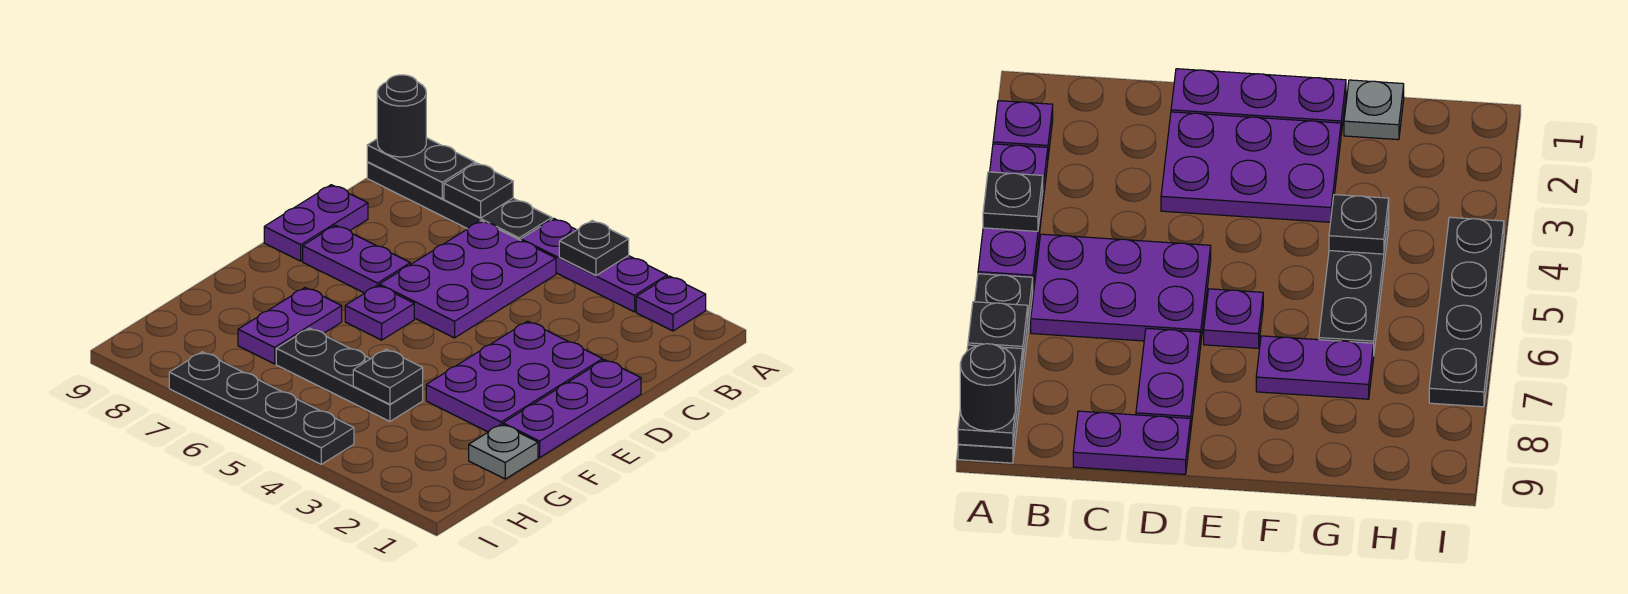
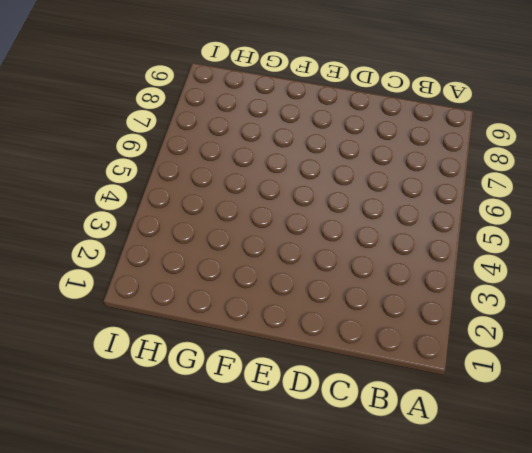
none -> purple 1x1 plate [636,276,706,331]
none -> purple 1x3 plate [521,219,667,312]
none -> black 1x4 plate [367,162,552,240]

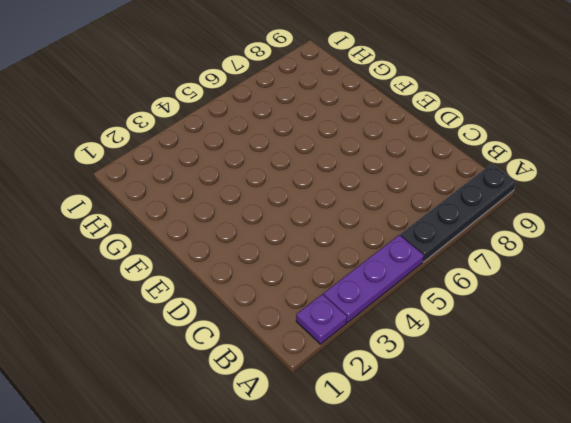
none -> purple 2x3 plate [380,221,556,338]
none -> purple 1x2 plate [264,185,368,261]
none -> purple 1x3 plate [503,360,641,458]

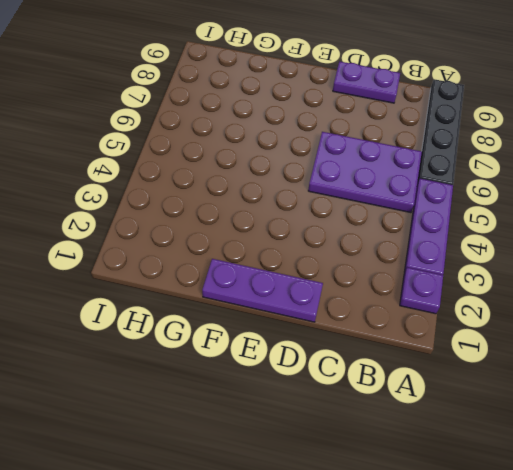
none -> purple 2x3 plate [426,321,603,432]
none -> purple 1x2 plate [303,225,410,293]
none -> purple 1x1 plate [345,285,414,340]

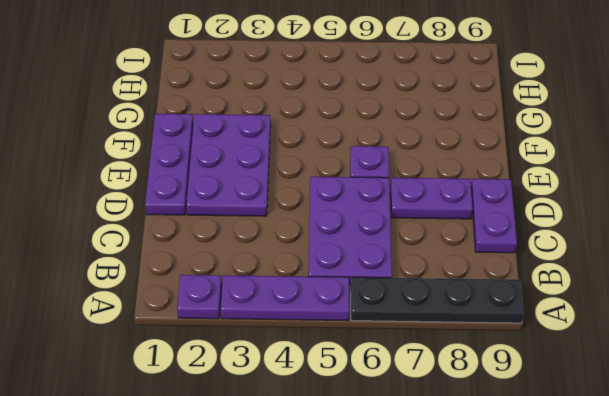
none -> purple 1x2 plate [238,288,342,364]
none -> grey 1x1 plate [469,424,538,479]
none -> black 1x3 plate [276,328,423,421]

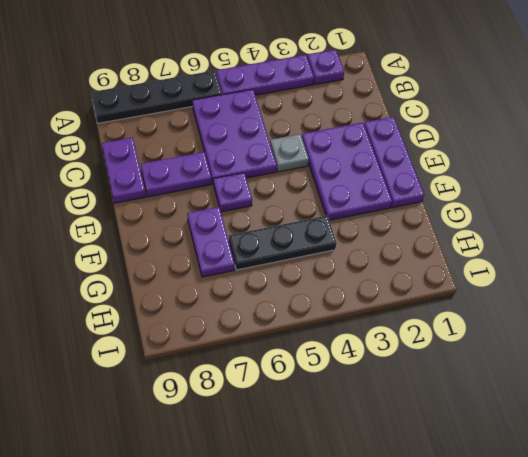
grey 1x1 plate [270,134,309,172] -> grey 1x1 plate moved to [469,424,538,479]
none -> black 1x4 plate [169,352,354,464]
none -> black 1x1 plate [559,221,629,275]
none -> black 1x1 plate [444,163,513,218]

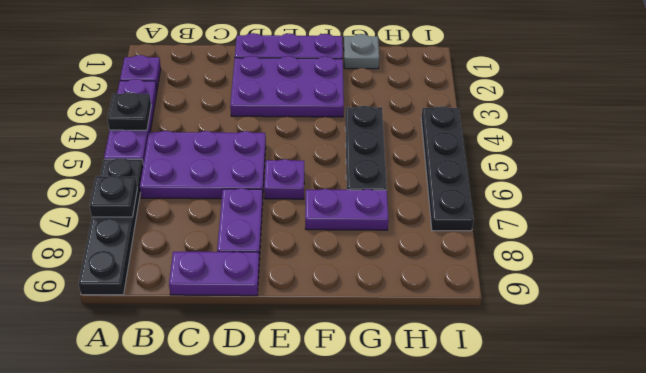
none -> black 1x2 plate [367,138,475,199]
none -> black 1x1 plate [353,349,423,404]
none -> black 1x1 round brick [377,75,426,157]

